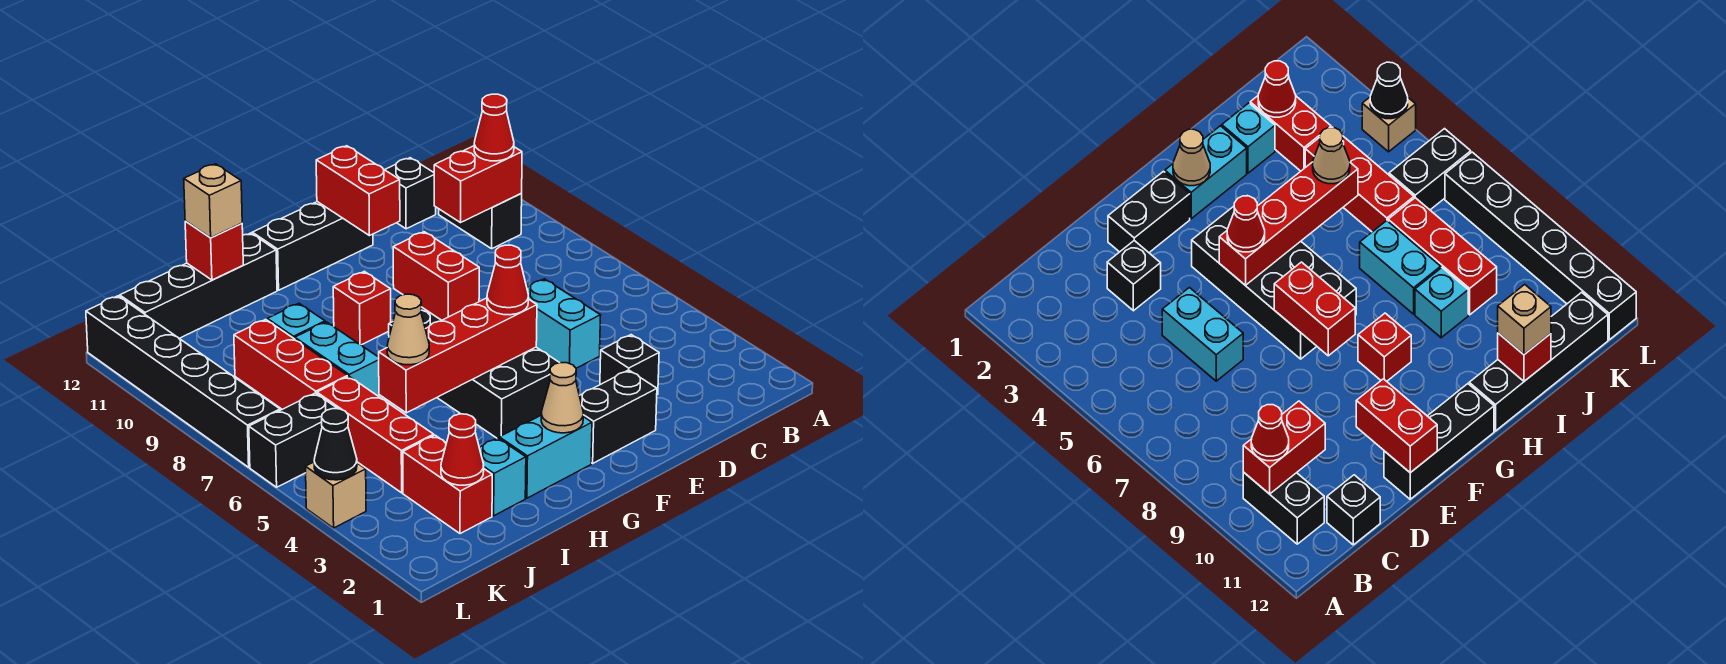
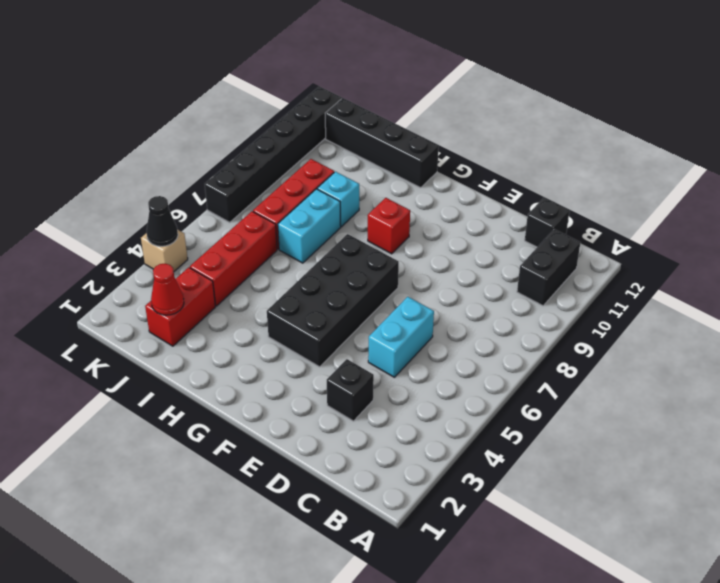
none -> black 1x2 brick [579,370,657,463]
none -> black 1x3 brick [252,202,373,290]
none -> cyan 1x2 brick [499,416,592,498]
none -> cyan 1x1 brick [479,438,526,516]

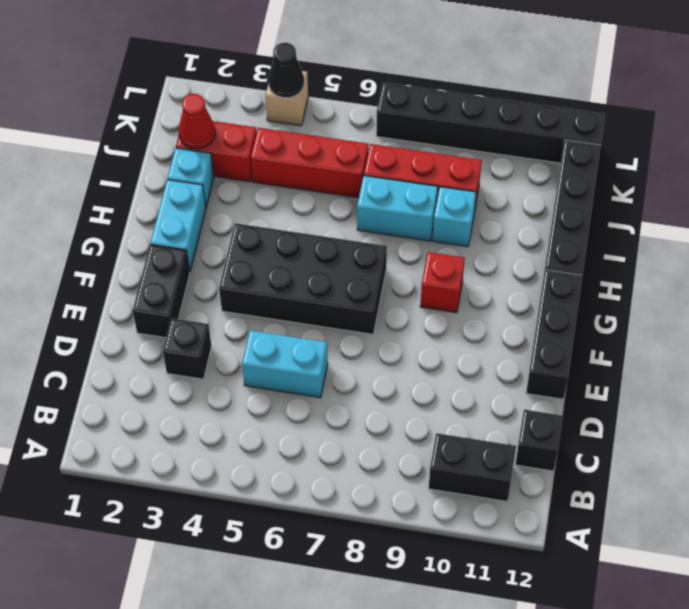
none -> black 1x2 brick [249,393,338,487]
none -> red 1x2 brick [434,146,522,223]
none -> red 1x2 brick [316,146,400,236]
none -> red 1x4 brick [379,298,537,413]

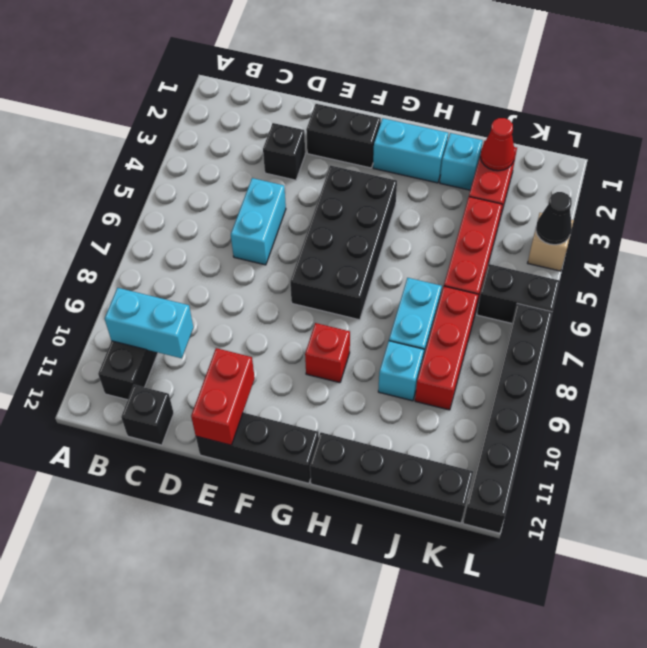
cyan 1x2 brick [105,288,193,358] -> red 1x2 brick [434,146,522,223]
none -> red 1x4 brick [379,298,537,413]
none -> red 1x2 brick [393,232,479,320]
none -> tan 1x1 cone [541,363,583,433]
none -> red 1x1 brick [185,221,243,280]

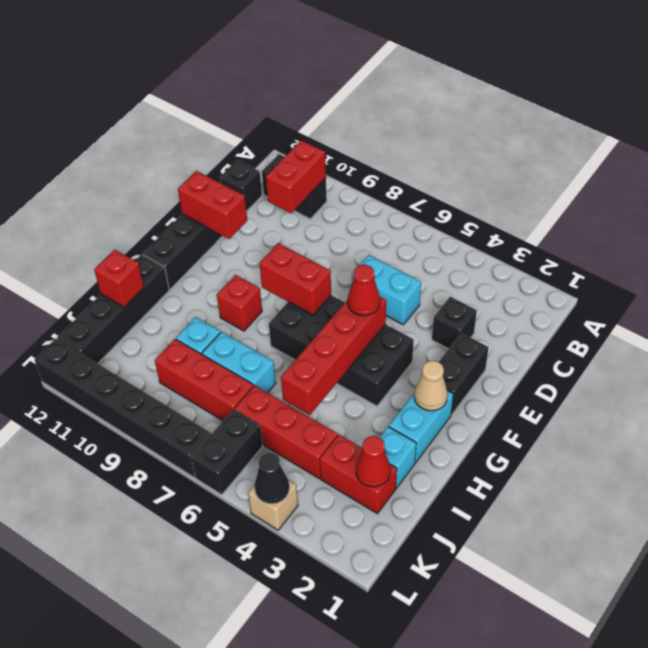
none -> red 1x1 cone [474,94,514,161]
none -> tan 1x1 cone [387,294,429,365]
none -> tan 1x1 brick [184,164,242,238]

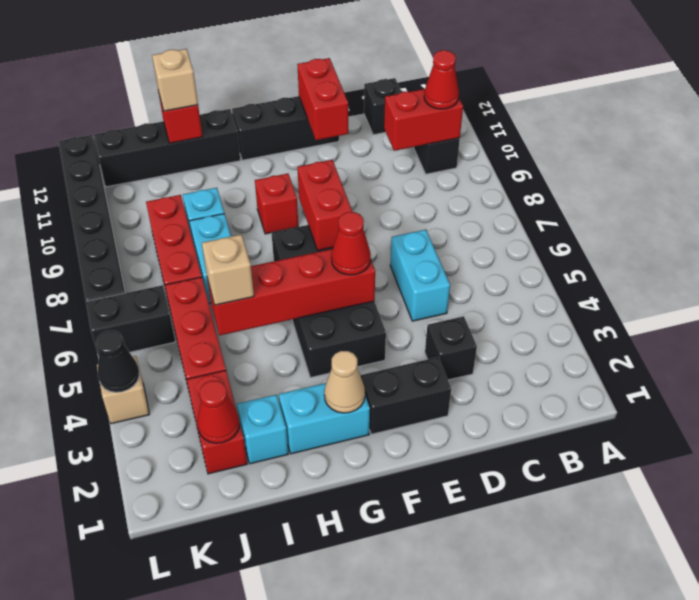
tan 1x1 brick [202,234,254,305] -> tan 1x1 cone [387,294,429,365]

